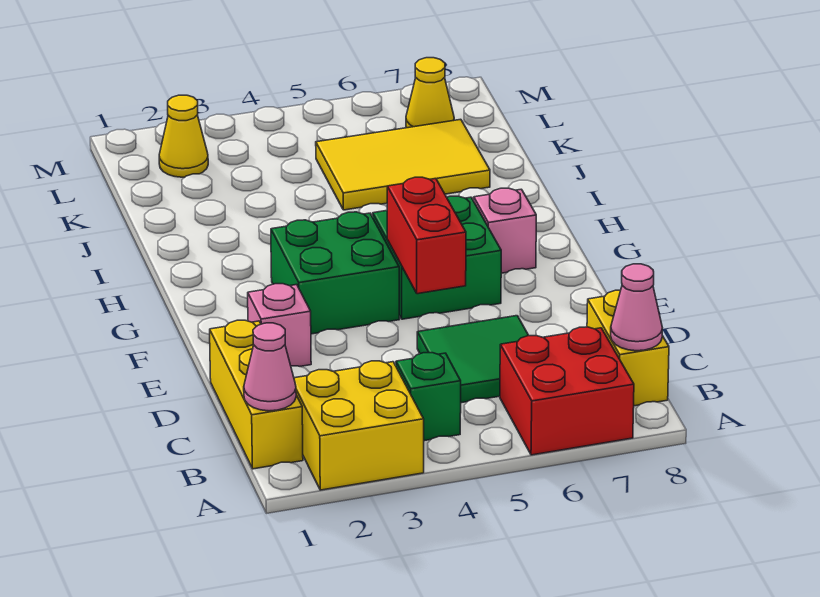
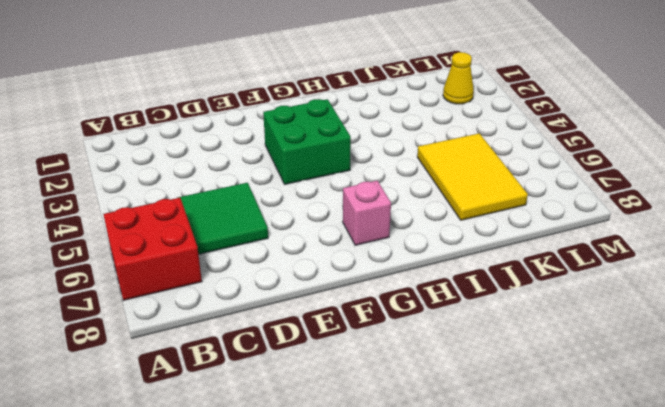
none -> yellow 2x2 brick [294,361,424,490]
none -> yellow 1x3 brick [210,320,303,469]
none -> green 1x1 brick [396,353,461,441]

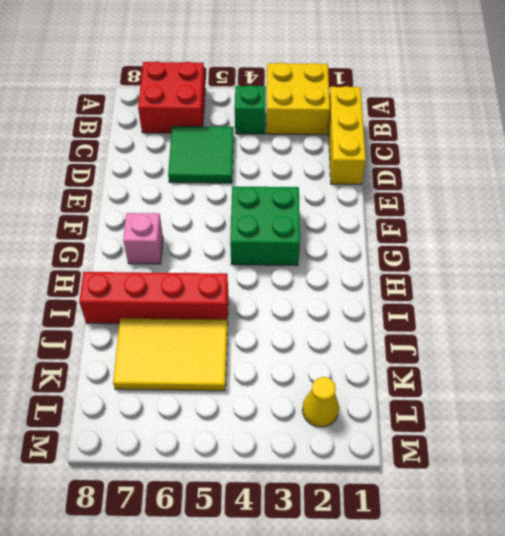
red 1x4 brick [79,272,228,324] -> none
none -> yellow 1x2 brick [587,290,669,406]
none -> pink 1x1 brick [248,284,311,366]
none -> green 2x2 brick [373,196,501,319]

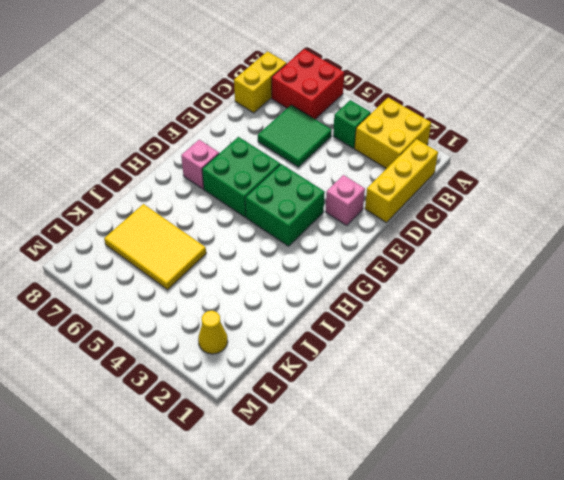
none -> yellow 1x1 cone [406,58,454,128]
none -> pink 1x1 cone [244,323,296,411]
none -> pink 1x1 cone [611,264,662,351]

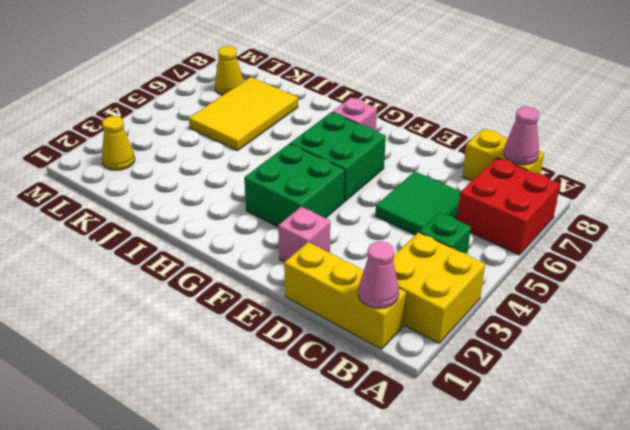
none -> red 1x2 brick [387,177,466,294]

